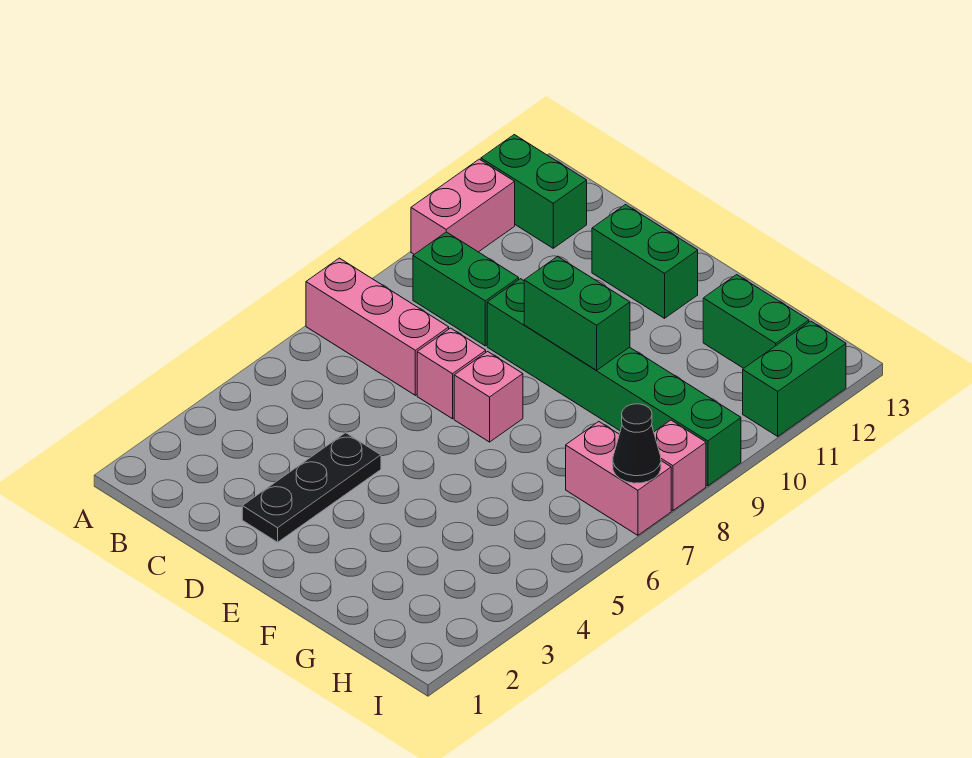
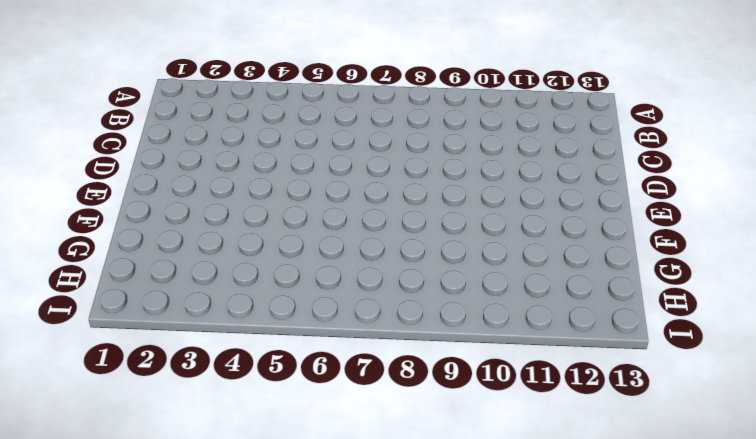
none -> pink 1x3 brick [306,258,449,395]
none -> pink 1x2 brick [411,159,515,254]
none -> green 1x2 brick [481,135,587,248]

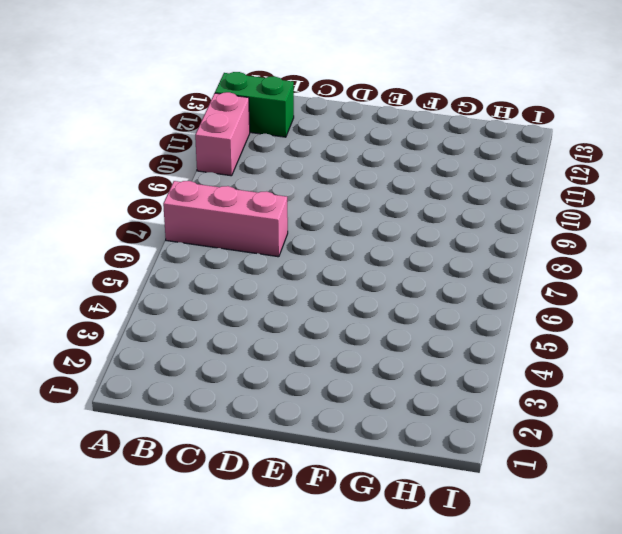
none -> green 1x2 brick [413,232,519,346]
none -> black 1x3 plate [242,433,381,542]
none -> pink 1x1 brick [417,328,486,419]

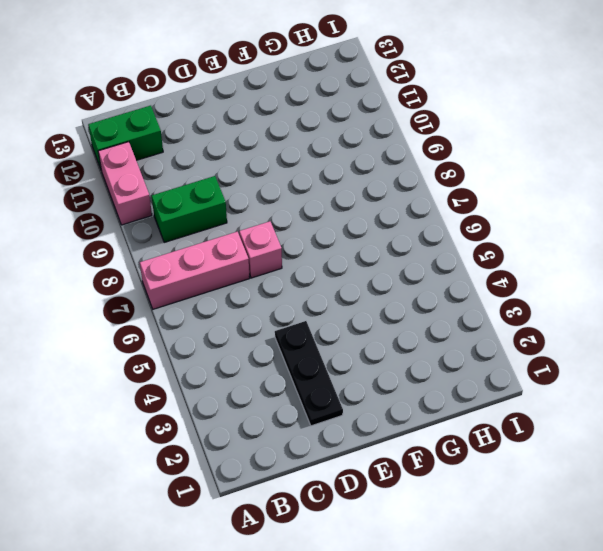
none -> green 1x6 brick [487,279,741,486]
none -> green 1x2 brick [592,205,698,318]
none -> pink 1x1 brick [454,352,523,442]

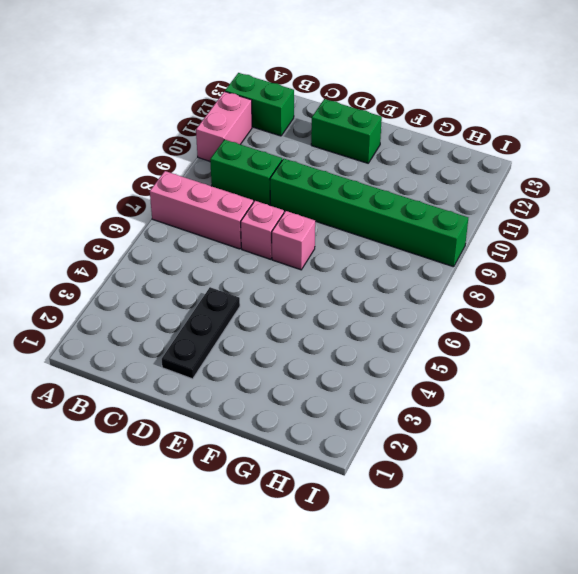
none -> green 1x2 brick [703,275,809,368]
none -> pink 1x2 brick [566,422,671,535]
none -> pink 1x1 brick [654,420,706,511]

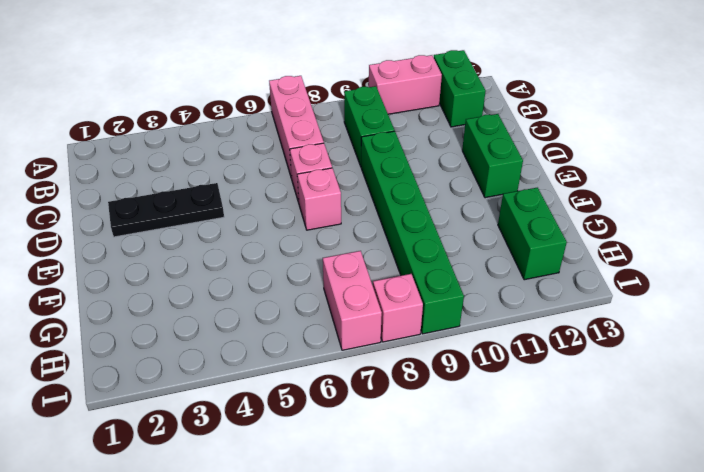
none -> green 1x2 brick [743,321,846,436]
none -> green 1x2 brick [524,256,630,370]
none -> black 1x1 cone [613,404,661,483]

